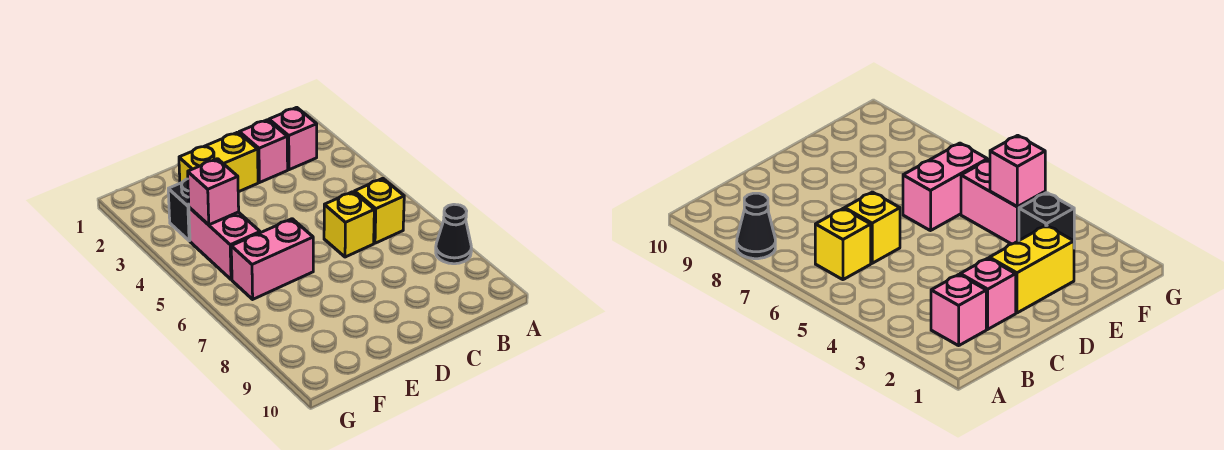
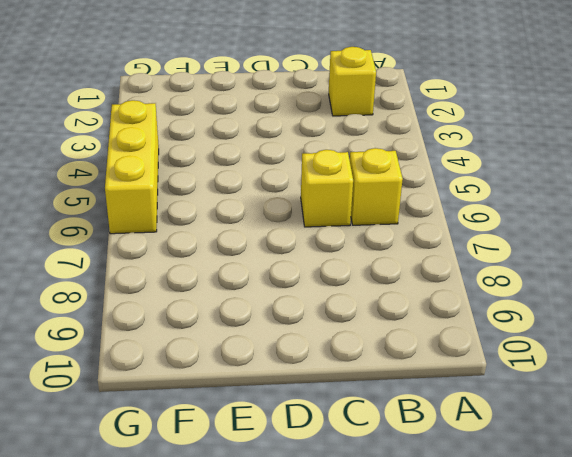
yellow 1x1 brick [329,47,376,116] -> pink 1x1 brick [269,107,317,170]
yellow 1x3 brick [105,100,159,234] -> none
none -> black 1x1 cone [436,204,471,264]
none -> pink 1x1 brick [239,120,288,183]

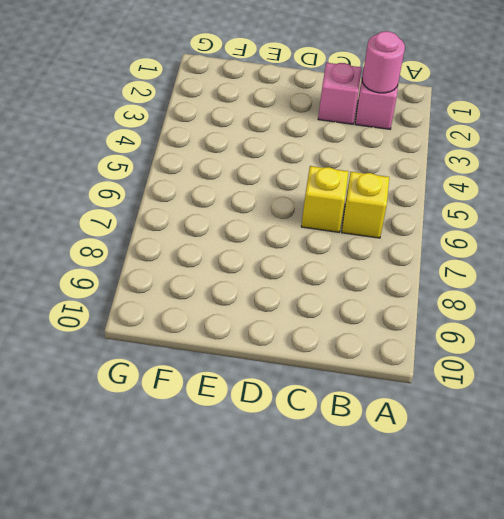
pink 1x1 round brick [362,31,405,93] -> none
none -> black 1x1 cone [436,204,471,264]
none -> yellow 1x2 brick [179,132,258,192]

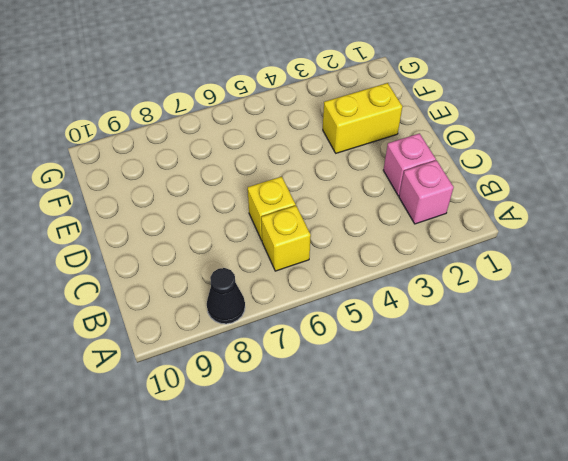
yellow 1x2 brick [323,83,402,153] -> yellow 1x2 brick turned to [179,132,258,192]
none -> pink 1x2 brick [231,219,313,299]
none -> black 1x1 brick [168,179,190,241]

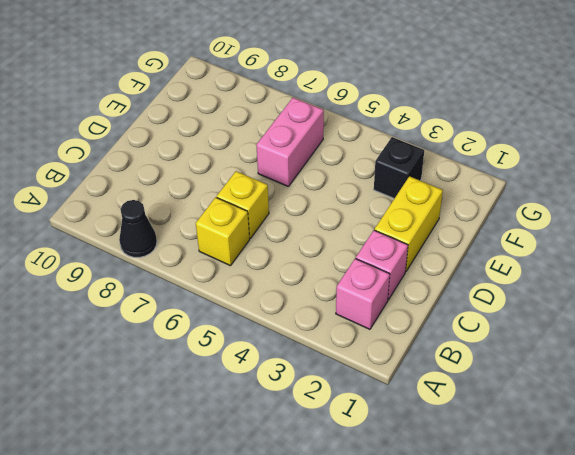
none -> pink 1x2 brick [189,207,260,280]
none -> pink 1x1 brick [188,159,239,225]

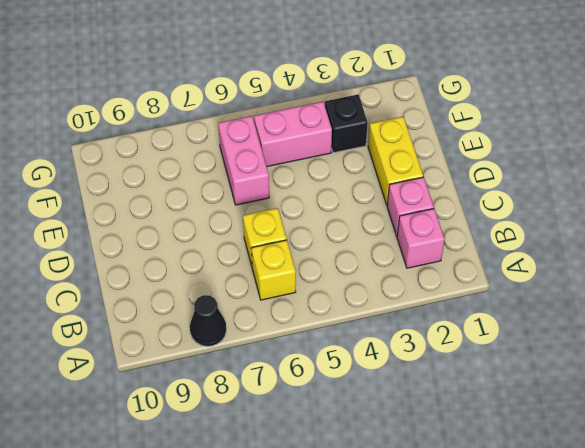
none -> pink 1x1 brick [188,159,239,225]

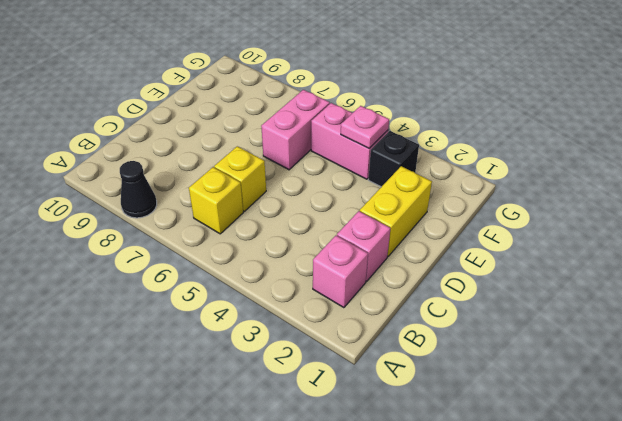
pink 1x1 plate [341,106,389,148] -> pink 1x1 brick [188,159,239,225]

